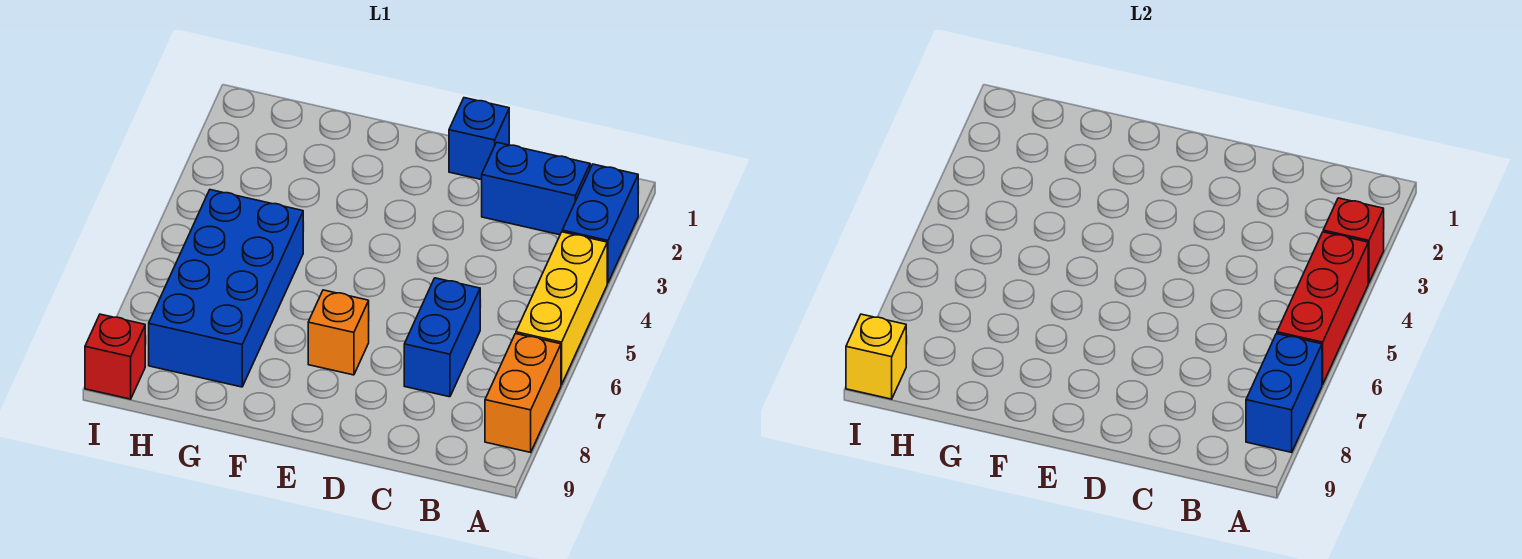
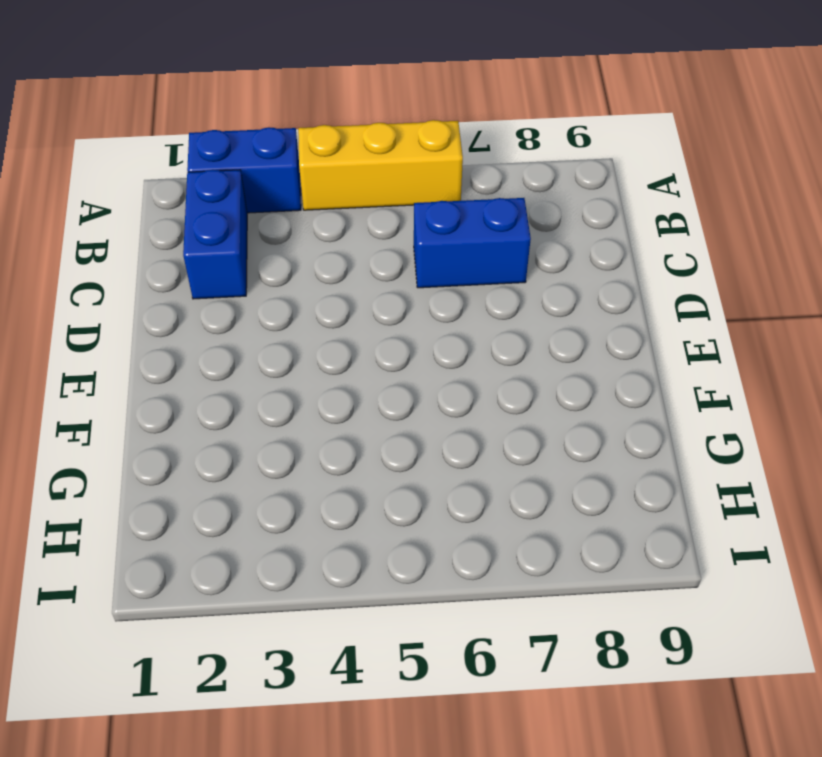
none -> orange 1x2 brick [485,334,561,452]
none -> blue 1x1 brick [449,98,509,180]
none -> orange 1x1 brick [308,290,369,375]

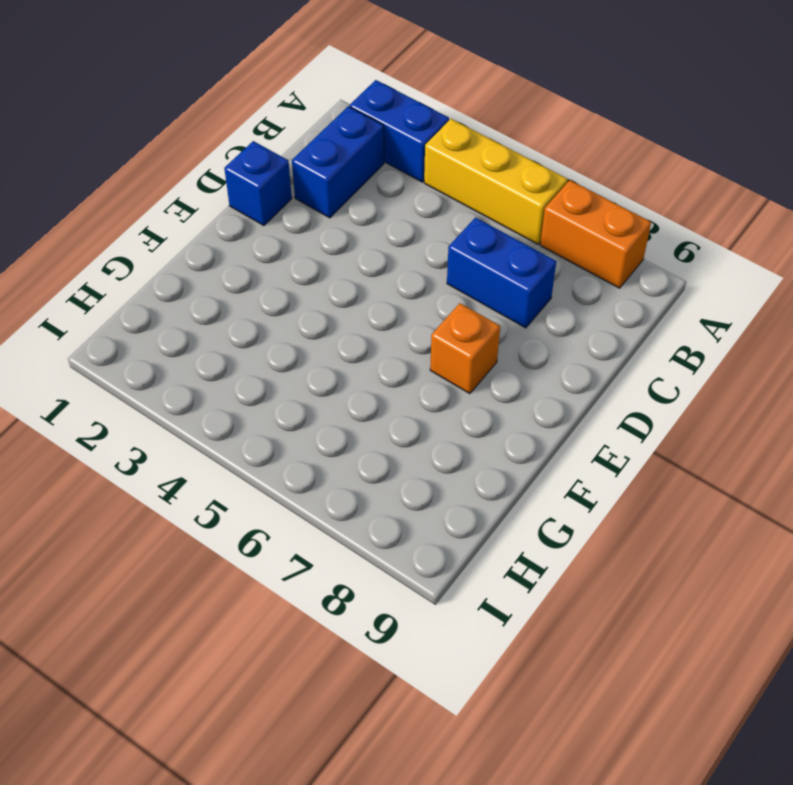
none -> blue 2x4 brick [149,190,303,387]
none -> red 1x1 brick [85,314,145,399]
none -> red 1x1 brick [1323,198,1384,283]

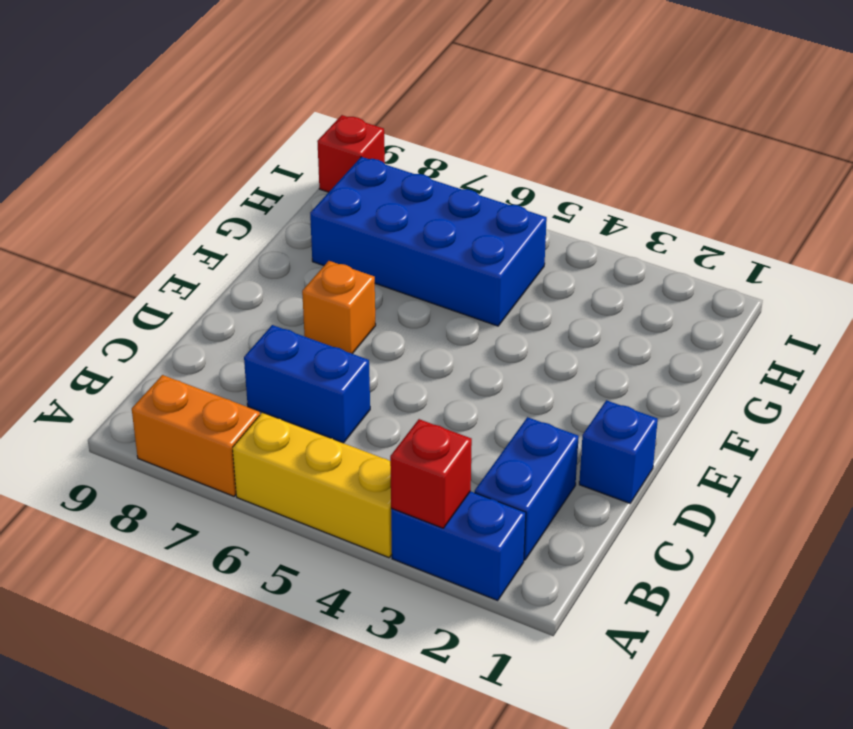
none -> red 1x3 brick [1277,232,1368,385]
none -> blue 1x2 brick [1246,334,1322,452]
none -> yellow 1x1 brick [846,314,906,399]

